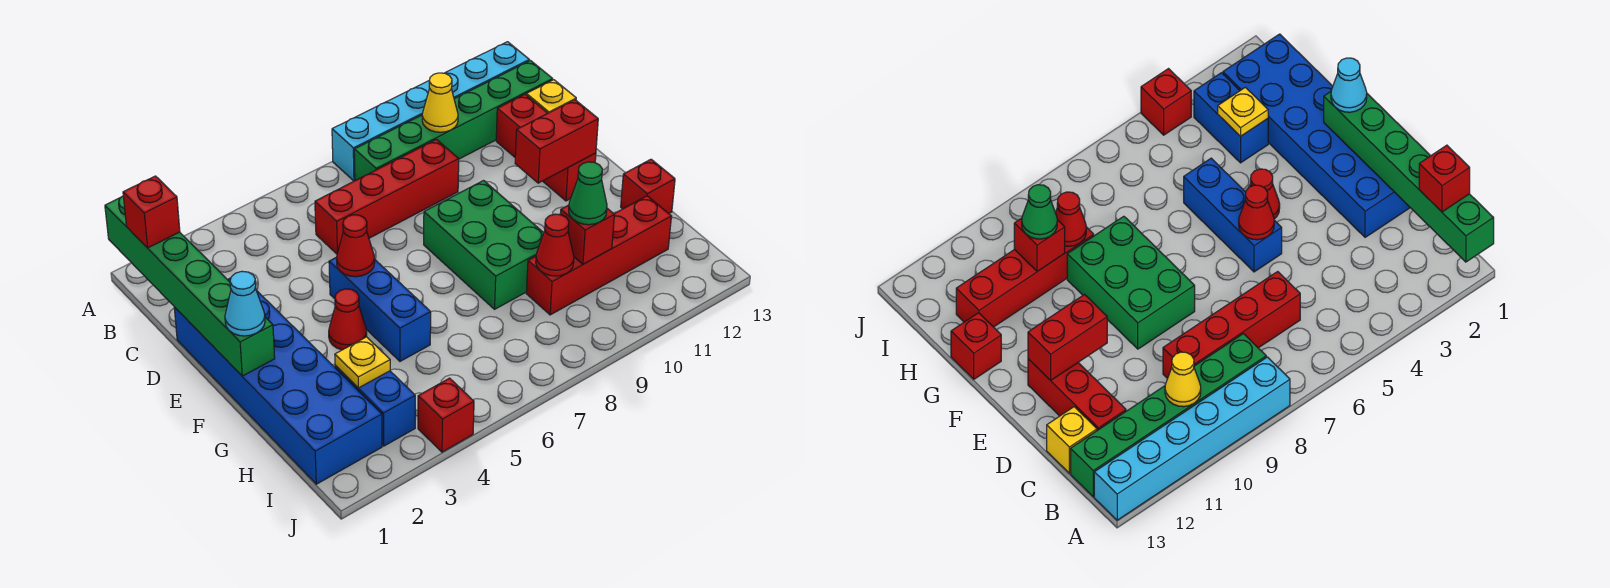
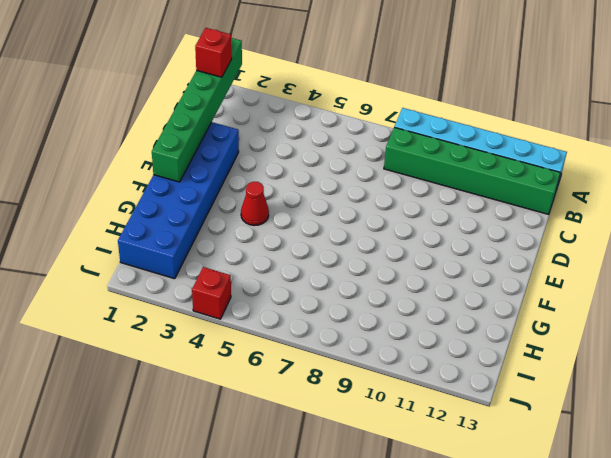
none -> red 1x4 brick [315,139,459,254]
none -> red 1x3 brick [496,94,596,201]
none -> yellow 1x1 brick [526,80,576,113]

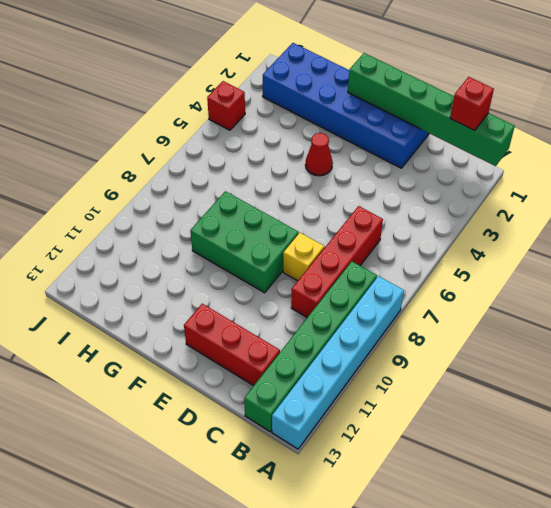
yellow 1x1 brick [283,233,324,281] -> yellow 1x1 brick moved to [526,80,576,113]
none -> blue 1x3 brick [329,257,431,361]
none -> red 1x1 brick [621,159,675,213]
none -> blue 1x2 brick [335,366,415,446]

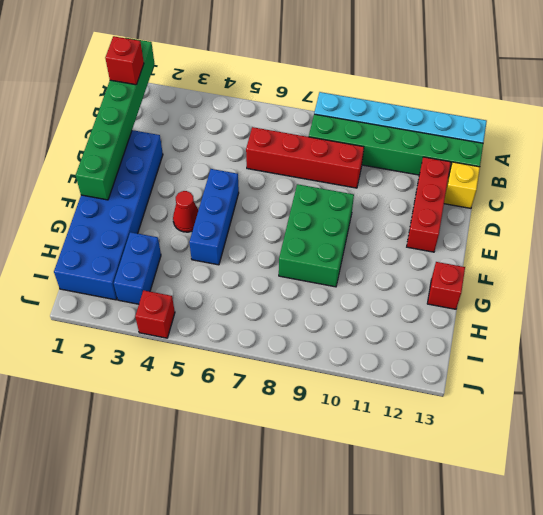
none -> red 1x4 brick [526,196,671,315]
none -> yellow 1x1 cone [422,73,458,132]
none -> red 1x1 cone [337,215,375,277]

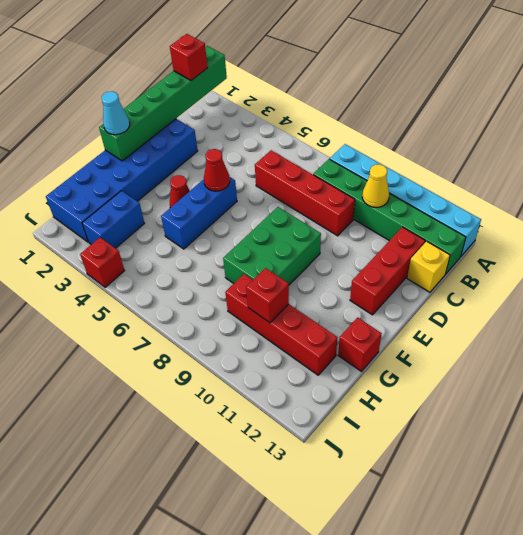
none -> red 1x2 brick [515,100,598,183]
none -> yellow 1x1 plate [335,337,390,388]
none -> red 1x1 cone [536,214,574,276]

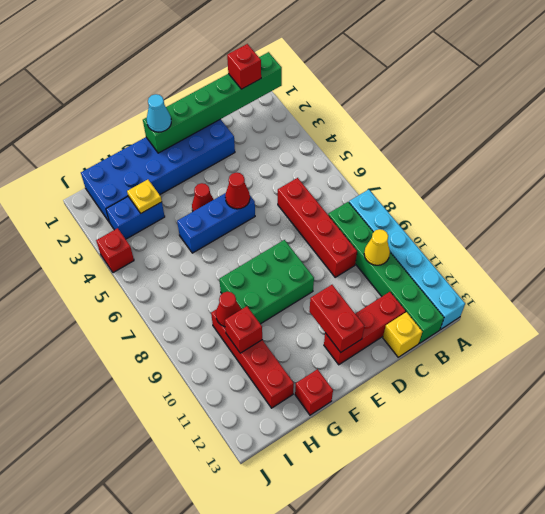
none -> green 1x1 cone [569,162,607,225]

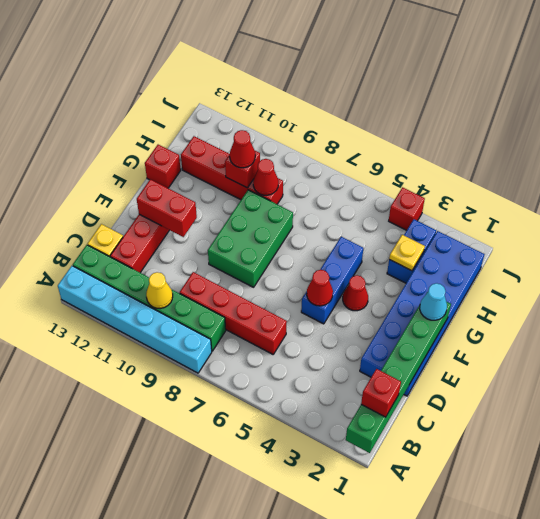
red 1x1 cone [230,130,255,168] -> green 1x1 cone [569,162,607,225]

